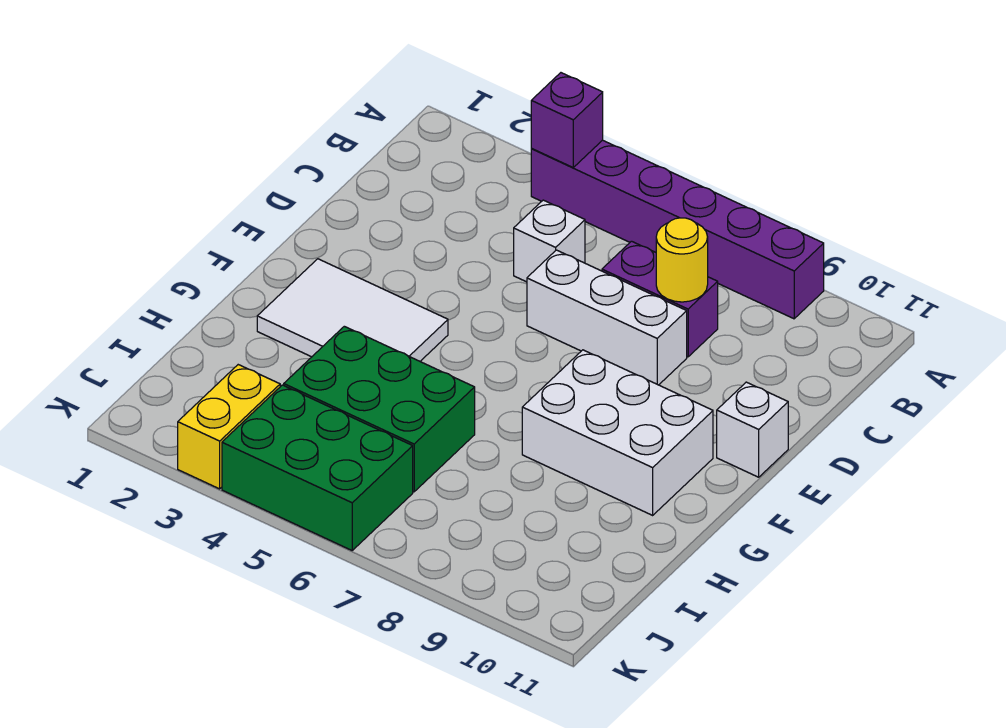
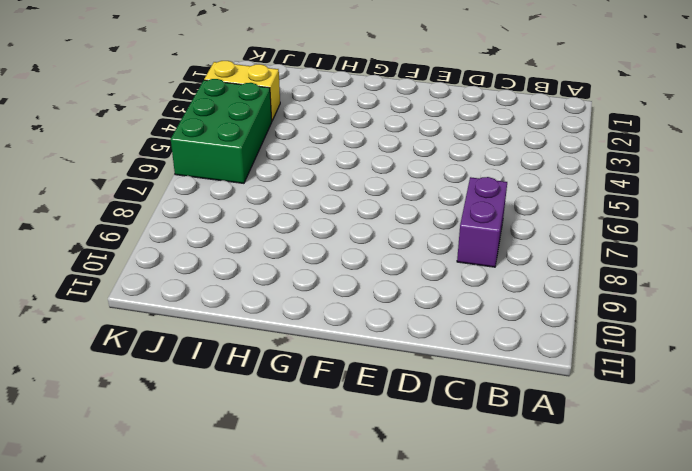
none -> purple 1x6 brick [531,140,824,319]
none -> white 1x1 brick [514,200,585,282]
none -> white 1x3 brick [527,250,687,385]

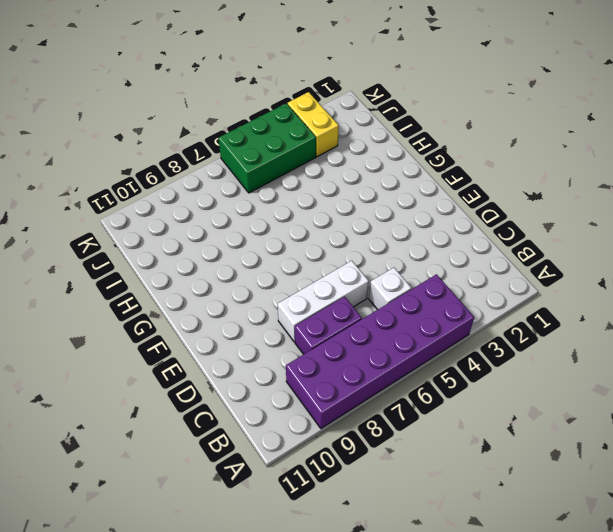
purple 2x6 brick [286,274,474,428] -> purple 1x6 brick [531,140,824,319]
none -> white 1x1 brick [717,382,788,477]
none -> white 2x3 tile [257,259,448,361]
none -> white 2x3 brick [522,350,713,515]

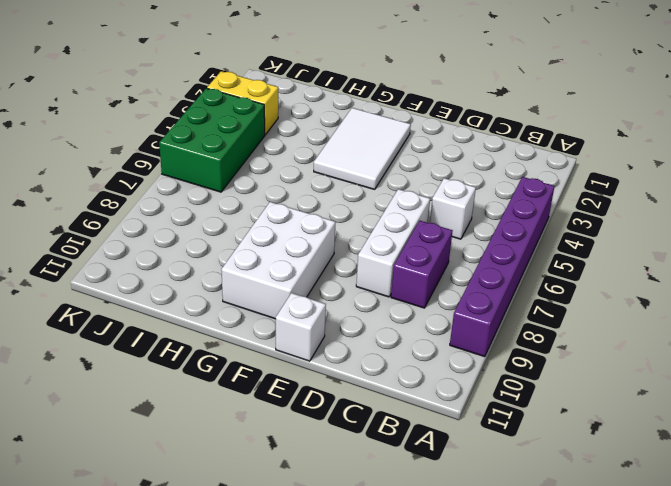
none -> green 2x3 brick [284,326,475,492]
none -> purple 1x1 brick [531,73,603,167]
none -> yellow 1x1 round brick [656,218,708,302]

